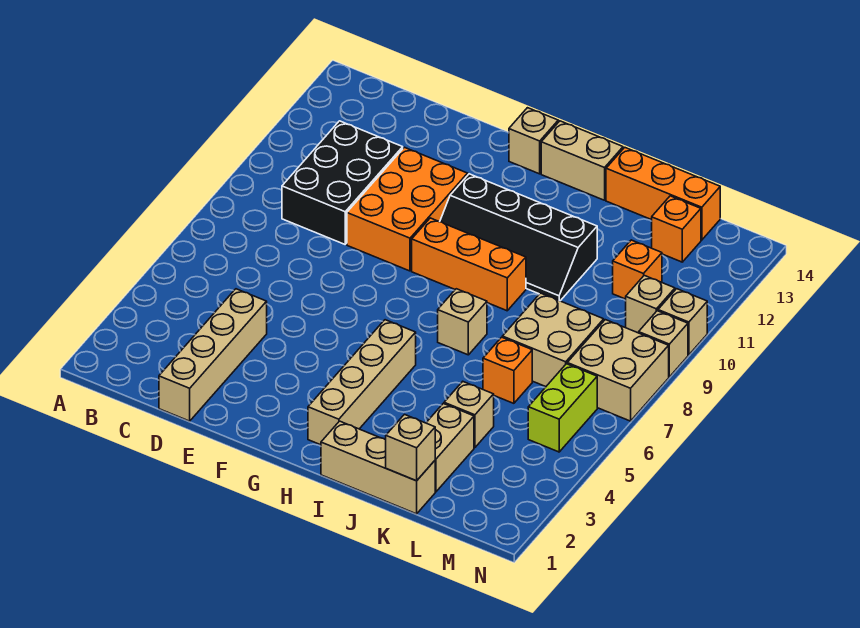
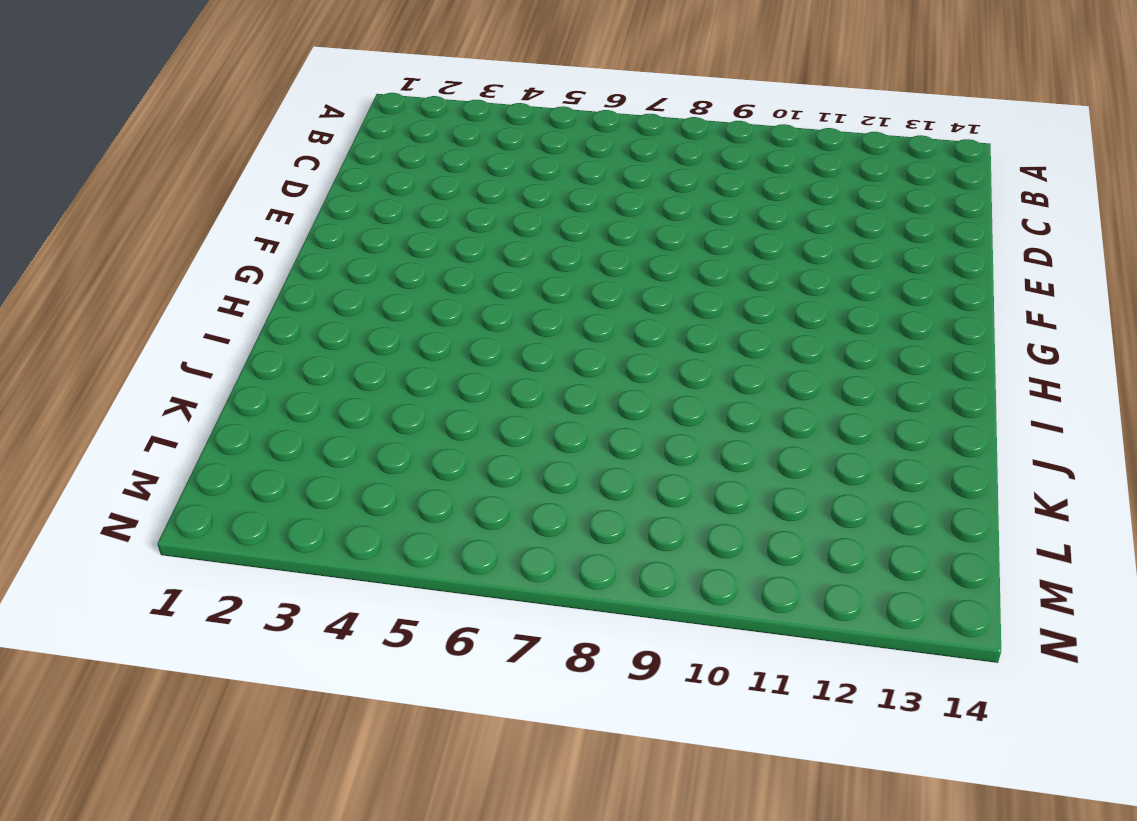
none -> black 2x3 brick [282,121,403,244]
none -> tan 1x4 brick [159,289,267,421]
none -> orange 2x3 brick [347,147,468,271]

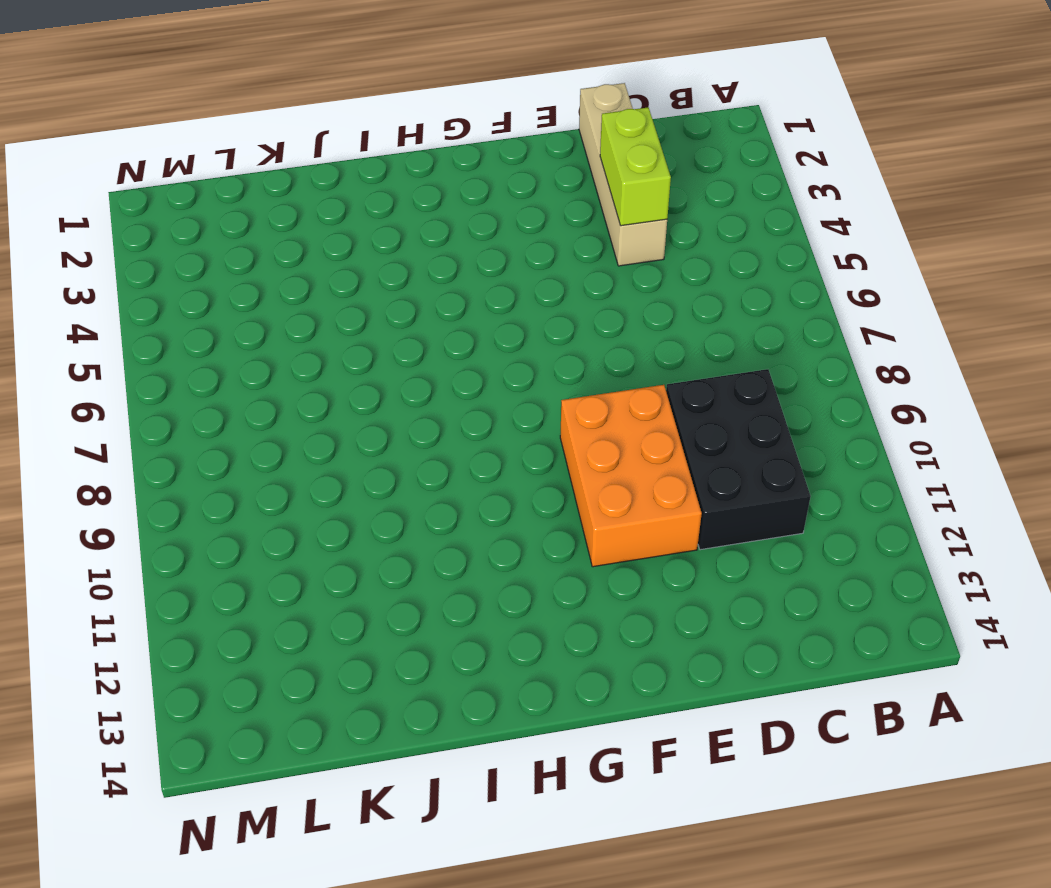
lime 1x2 brick [600,108,671,226] -> lime 1x2 brick moved to [528,364,597,452]
none -> orange 1x3 brick [412,218,526,311]
none -> black 2x4 slope [440,174,597,301]
none -> tan 1x1 brick [509,108,558,174]

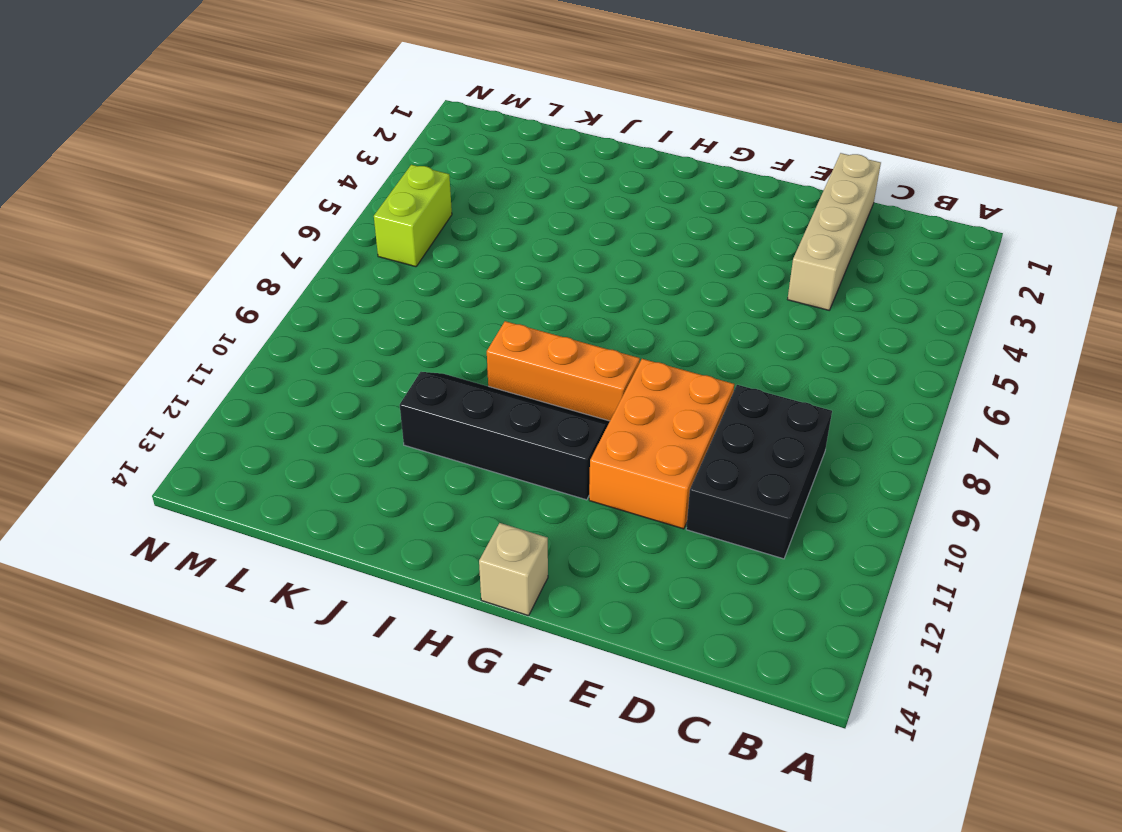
none -> tan 1x4 brick [308,320,416,445]
none -> tan 1x2 brick [541,121,623,200]
none -> tan 1x3 brick [321,421,435,514]

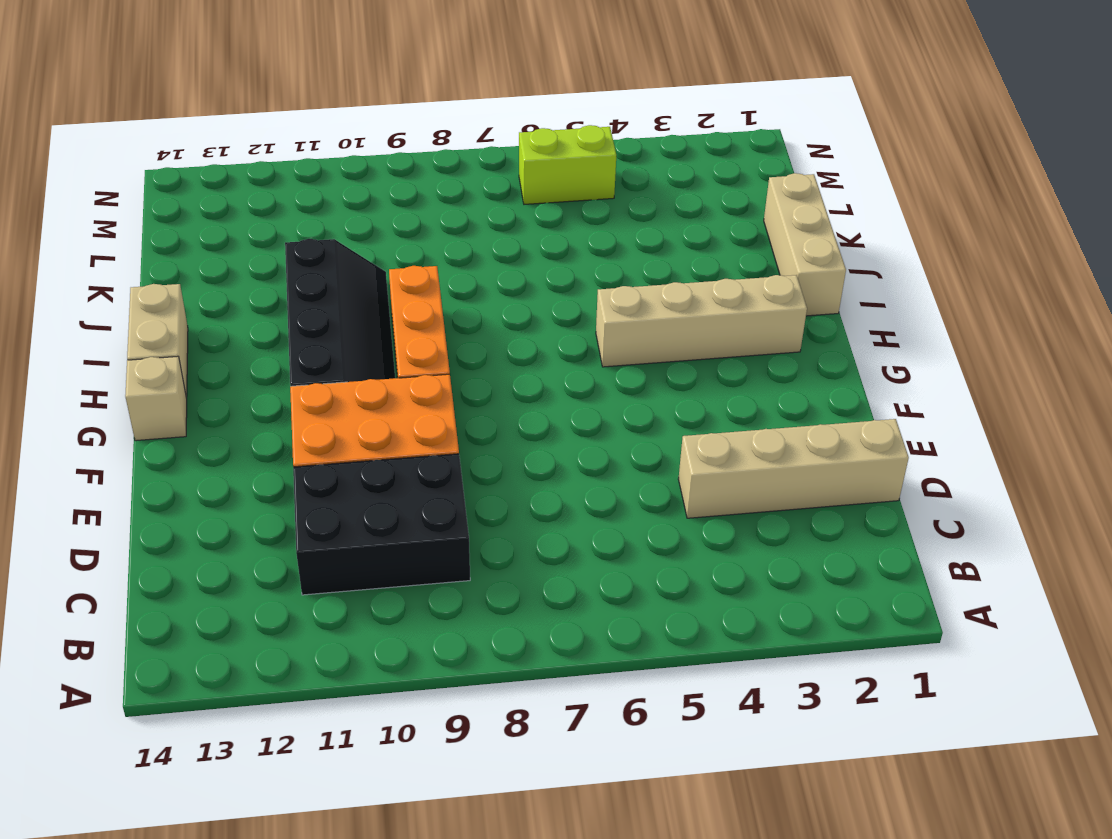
none -> tan 1x1 brick [438,289,487,355]
none -> orange 1x3 brick [606,147,720,240]
none -> tan 1x2 brick [426,404,474,492]

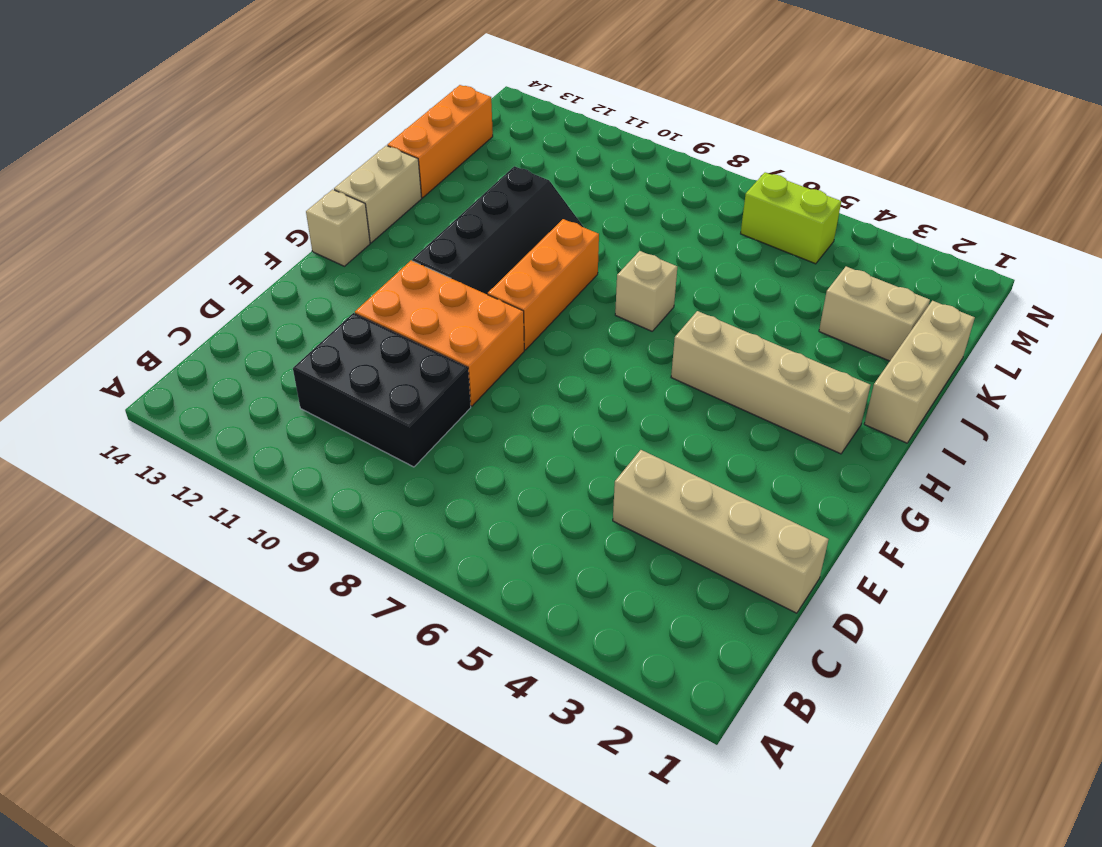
none -> tan 1x1 brick [444,382,494,448]
none -> orange 1x1 brick [483,337,532,403]
none -> tan 2x2 brick [502,293,604,387]

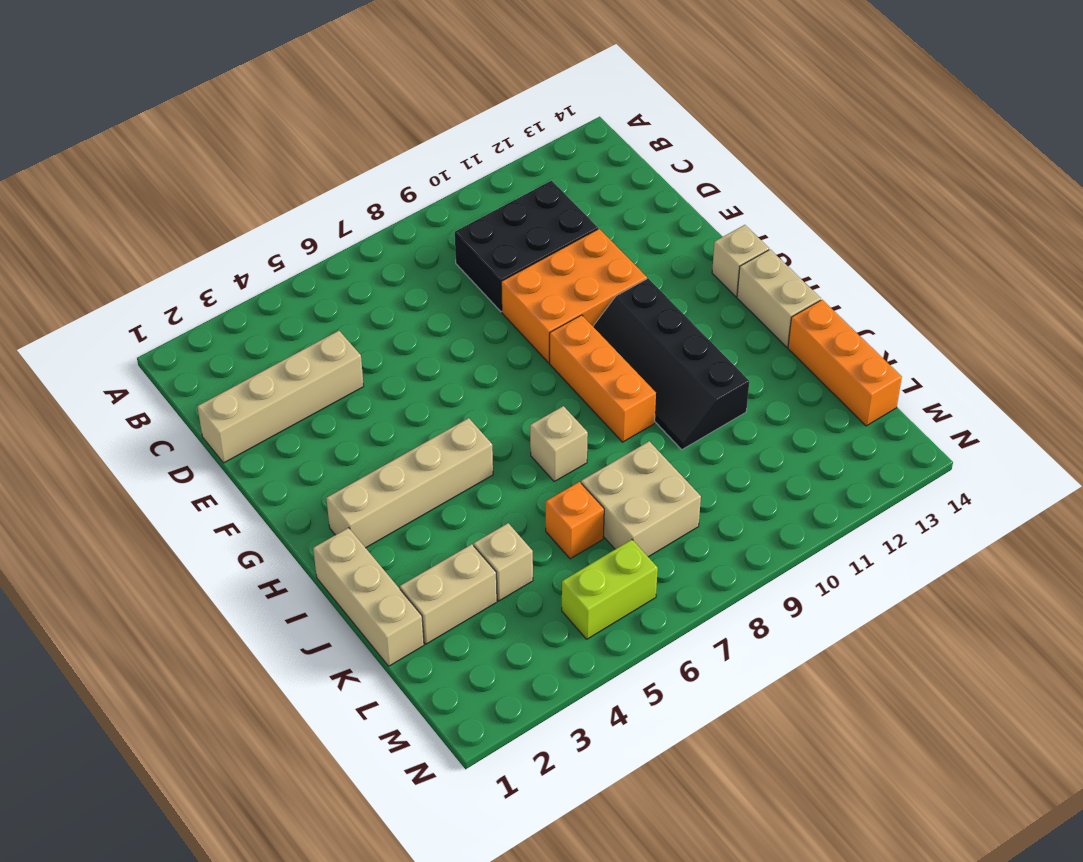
none -> orange 1x1 brick [613,240,662,299]
none -> orange 1x1 brick [652,196,701,262]
none -> tan 2x2 brick [567,320,669,421]

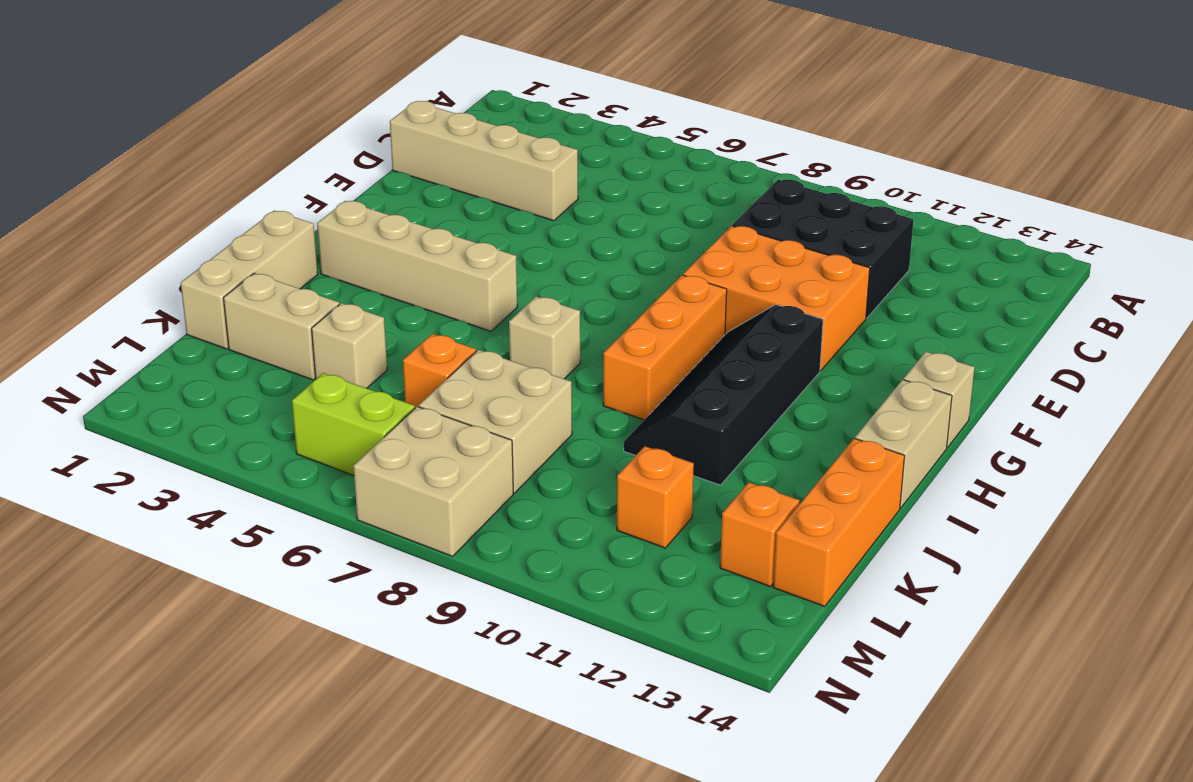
none -> tan 1x1 brick [626,275,675,333]
none -> tan 1x1 brick [639,311,688,377]
none -> tan 1x1 brick [658,289,707,355]

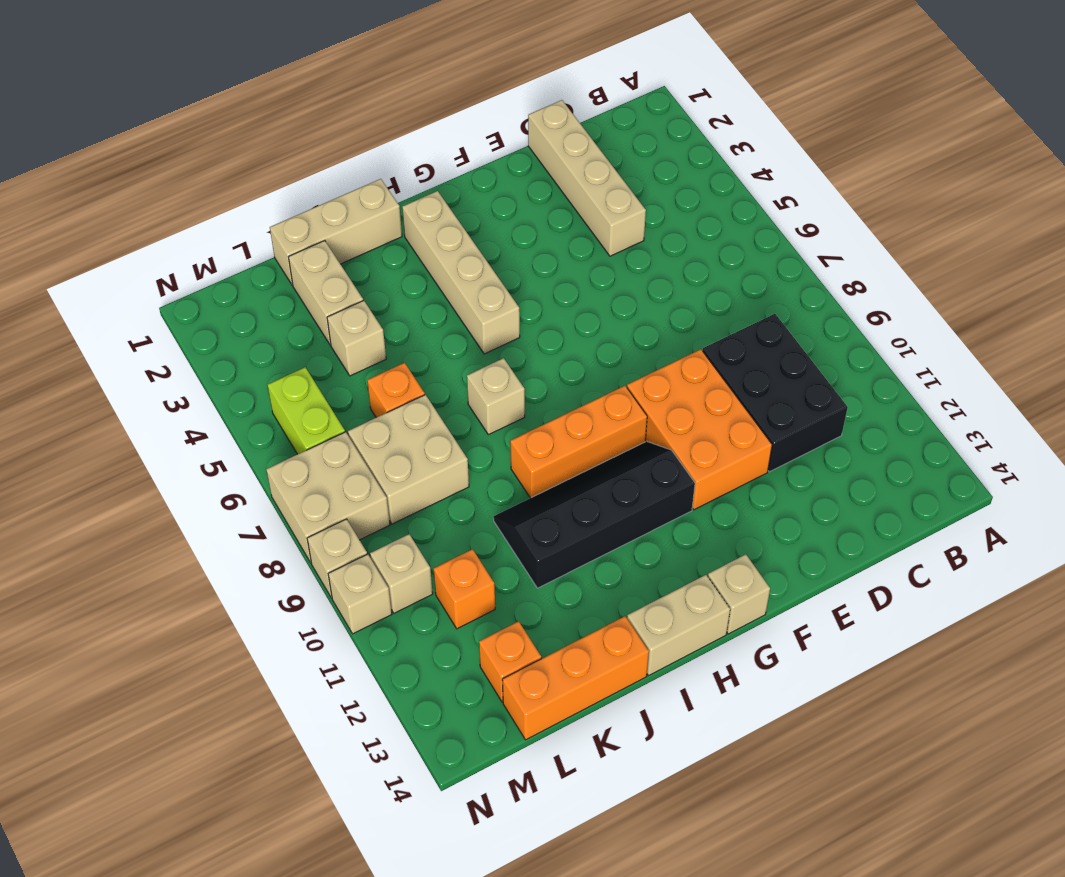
none -> tan 1x1 brick [386,415,435,481]

